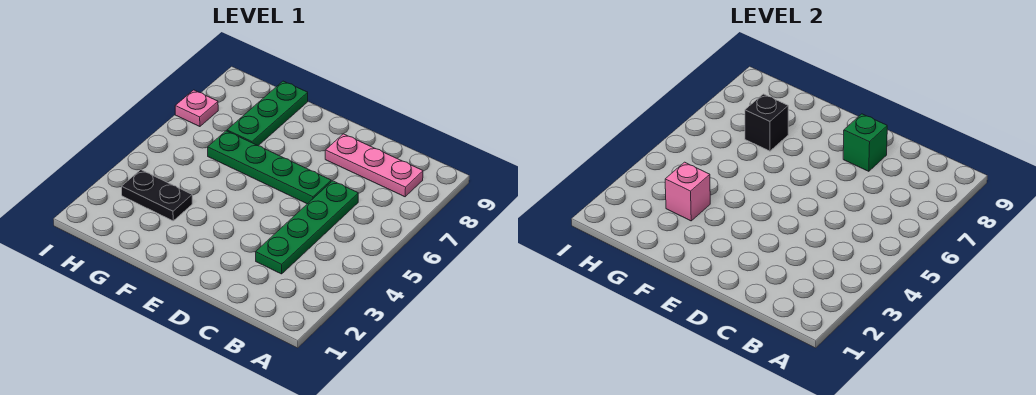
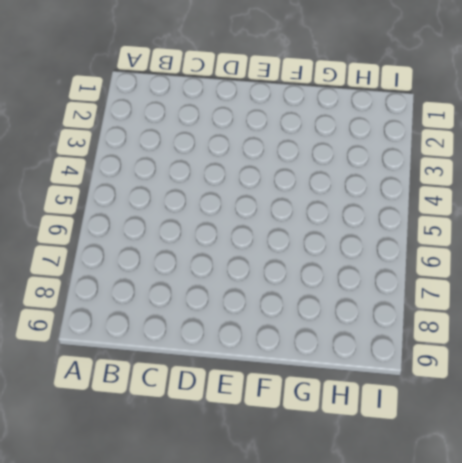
none -> pink 1x3 plate [325,134,423,197]
none -> green 1x4 plate [256,181,358,274]

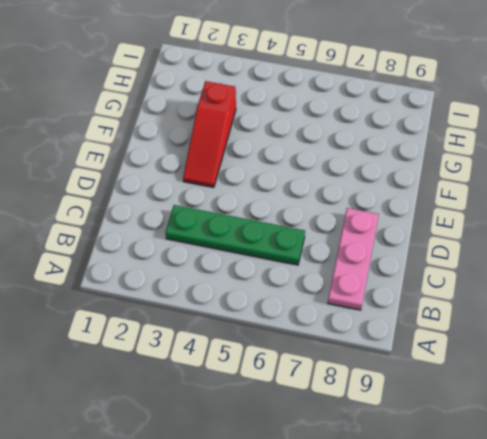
red 1x3 slope [183,81,236,187] -> black 1x2 plate [122,170,192,221]
none -> green 1x4 plate [208,131,331,204]
none -> green 1x3 plate [227,81,308,146]

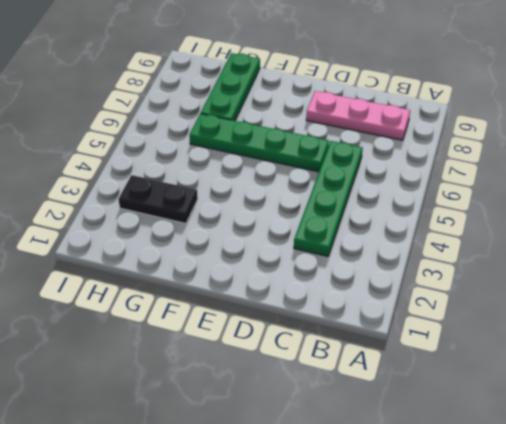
none -> pink 1x1 plate [175,90,218,127]
none -> green 1x1 brick [843,114,887,171]

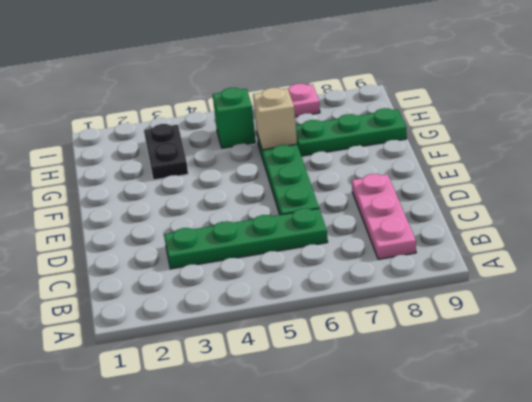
tan 1x1 brick [253,88,297,150] -> none
green 1x1 brick [213,88,256,148] -> green 1x1 brick moved to [843,114,887,171]
none -> pink 1x1 brick [665,162,710,221]
none -> black 1x1 brick [745,94,788,151]

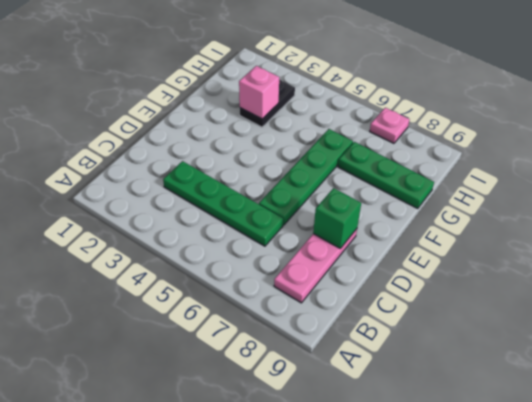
none -> black 1x1 brick [745,94,788,151]

